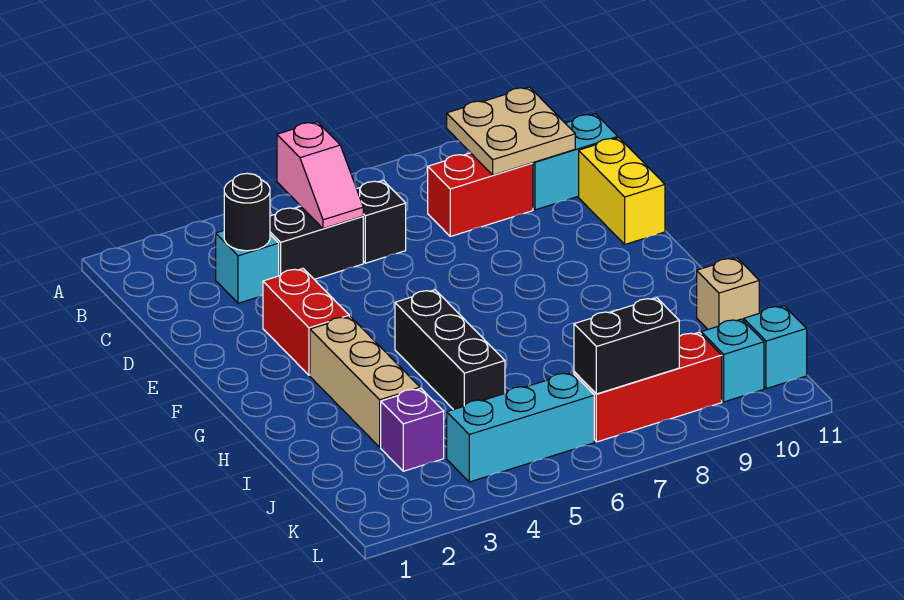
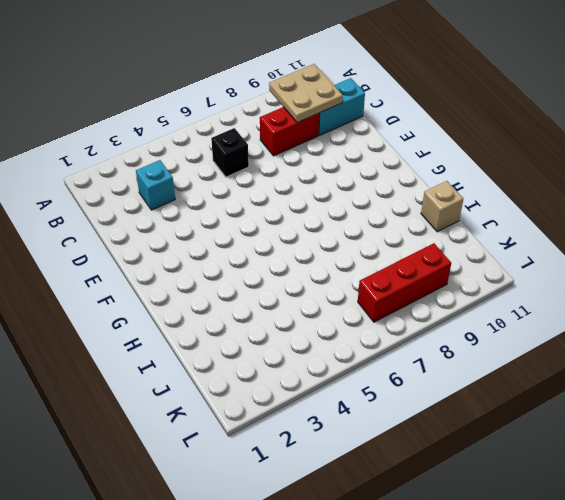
none -> black 1x2 brick [270,206,363,279]
none -> yellow 1x2 brick [579,138,665,244]
none -> red 1x2 brick [263,269,349,375]

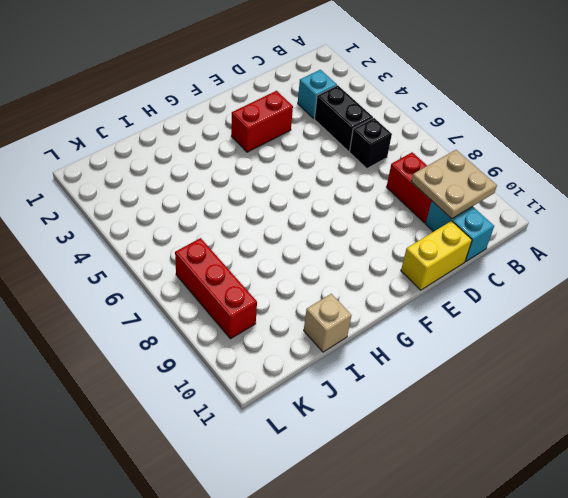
none -> tan 1x3 brick [310,316,420,447]
none -> black 1x3 brick [395,290,505,410]
none -> purple 1x1 brick [381,389,444,471]

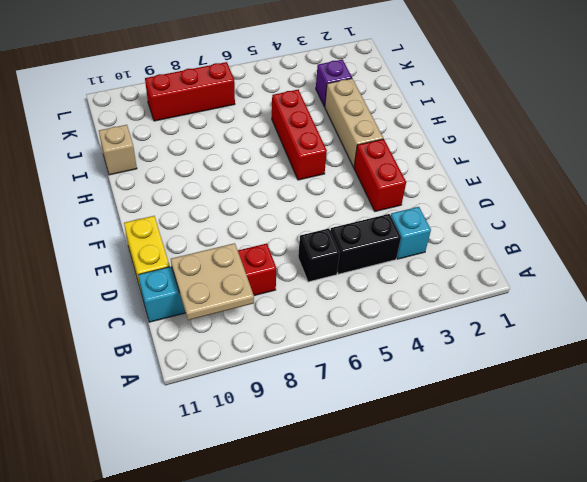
red 1x3 brick [272,90,327,180] -> black 1x3 brick [395,290,505,410]
none -> cyan 1x3 brick [447,373,594,482]
none -> cyan 1x1 brick [701,319,764,402]
none -> cyan 1x1 brick [744,306,807,389]

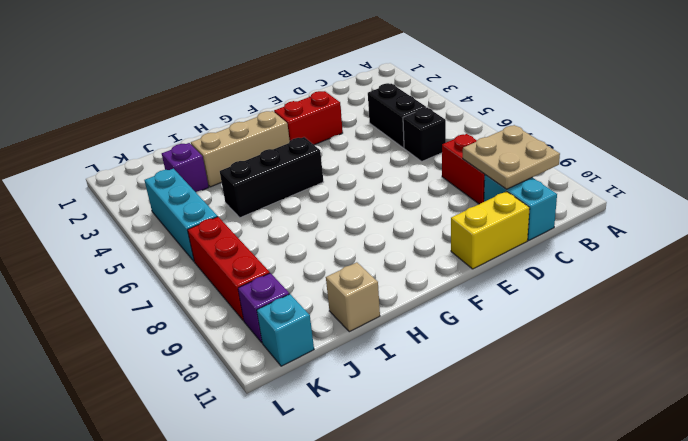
purple 1x1 brick [238,273,289,343] -> cyan 1x1 brick [701,319,764,402]
none -> cyan 1x1 brick [216,231,279,303]
none -> pink 1x2 slope [277,122,363,229]
none -> black 1x1 round brick [224,173,270,251]

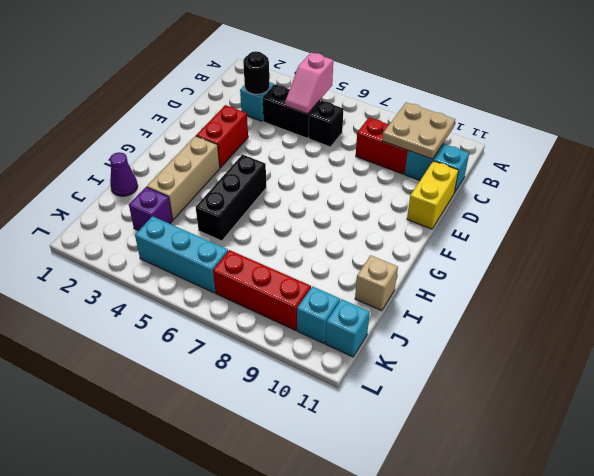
purple 1x1 cone [110,152,138,196] -> none
none -> black 1x2 brick [574,298,679,394]

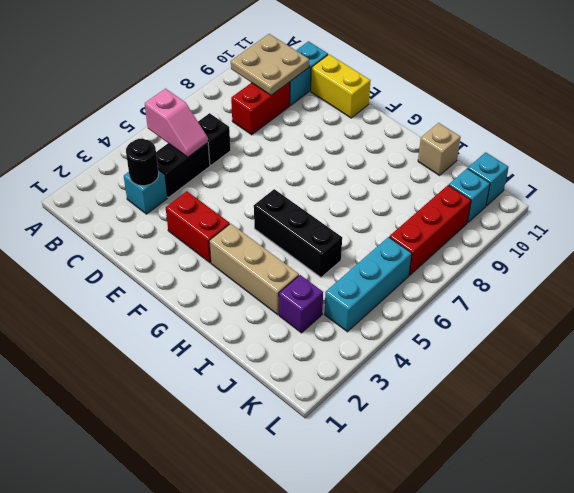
none -> black 1x2 brick [574,298,679,394]

